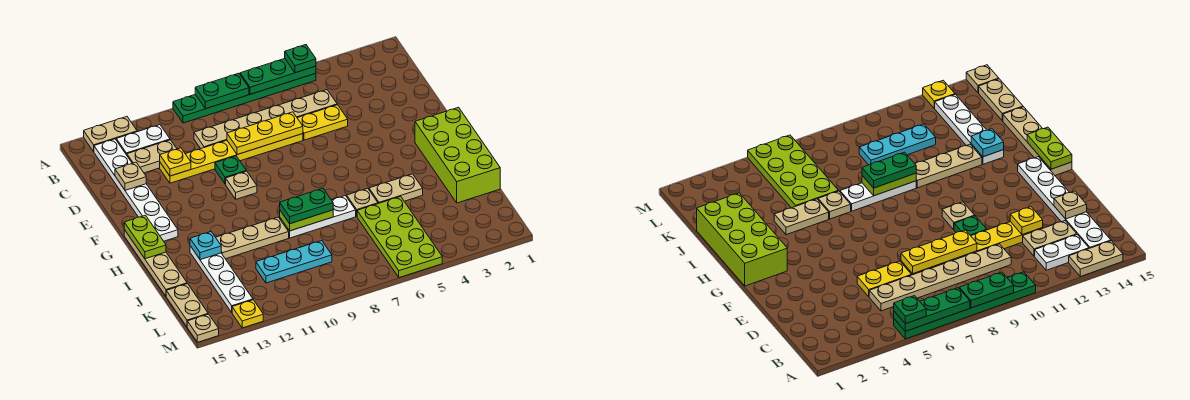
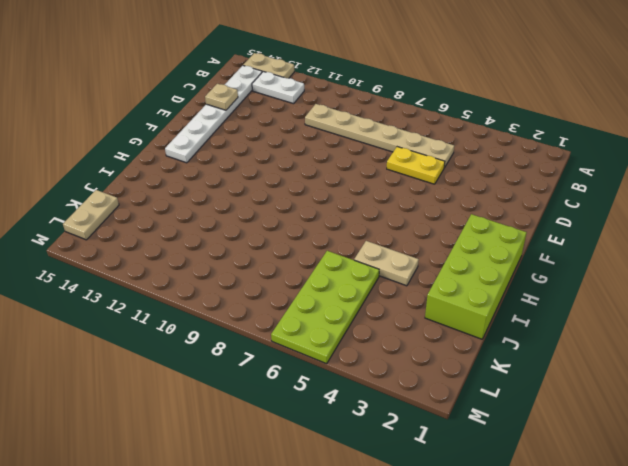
none -> green 1x6 plate [173,74,316,123]
none -> tan 1x2 plate [127,140,177,173]
none -> yellow 1x6 plate [160,134,303,183]
none -> green 1x1 plate [215,156,246,184]

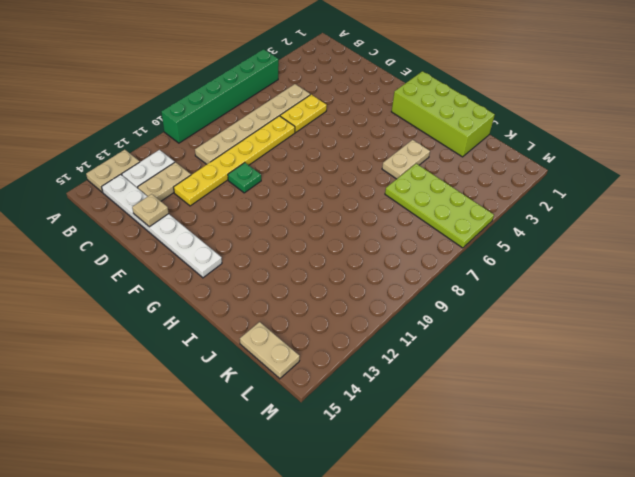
green 1x6 brick [161,49,279,143] -> green 1x6 plate [173,74,316,123]
none -> tan 1x1 plate [226,171,257,199]
none -> tan 1x4 plate [124,230,187,296]
none -> tan 1x1 plate [347,188,378,216]
none -> white 1x3 plate [280,196,356,238]

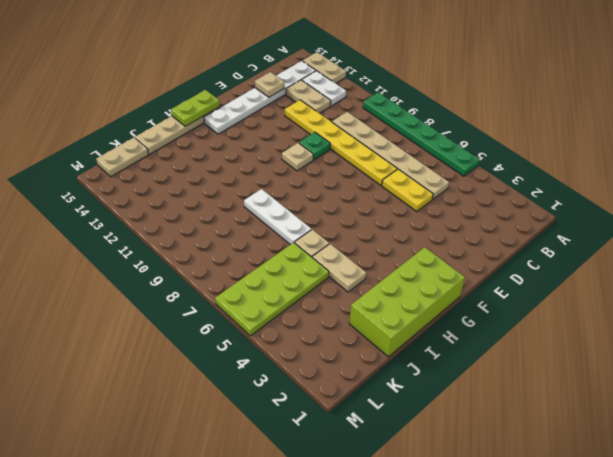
none -> tan 1x3 plate [216,217,289,259]
none -> white 1x4 plate [190,246,253,312]
none -> cyan 1x3 plate [256,241,332,283]
none -> yellow 1x1 plate [232,300,263,328]

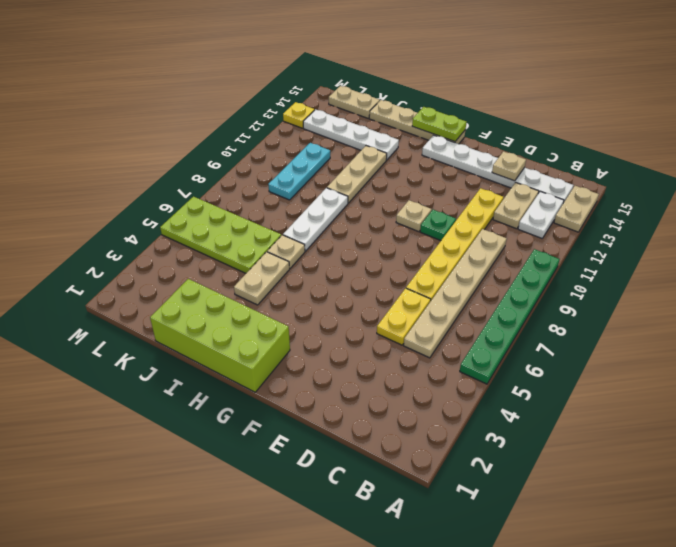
none -> tan 1x1 plate [187,314,219,342]
none -> green 1x3 plate [240,59,316,94]
none -> green 1x2 plate [195,73,249,109]
none -> yellow 1x3 plate [227,112,303,155]

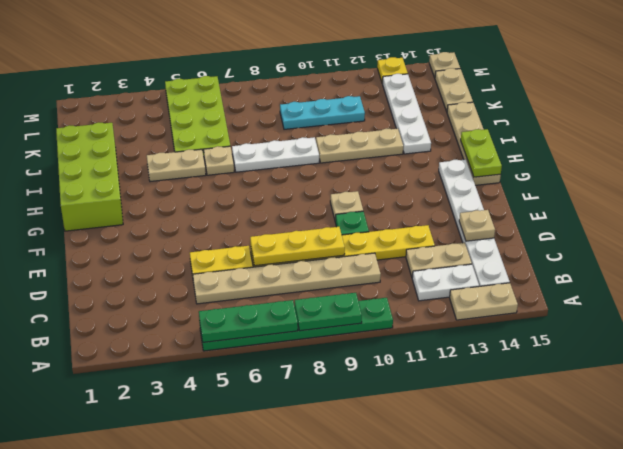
none -> yellow 1x1 plate [160,148,191,176]
none -> lime 1x2 plate [280,210,333,231]
none -> cyan 1x1 plate [190,231,221,260]
none -> green 1x1 plate [285,45,316,73]

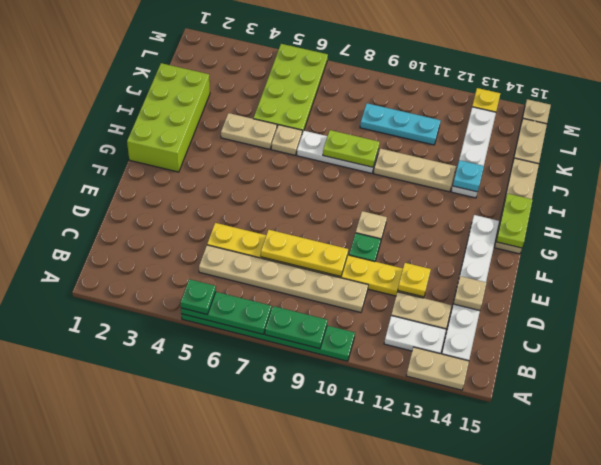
none -> green 1x2 plate [280,188,333,224]

